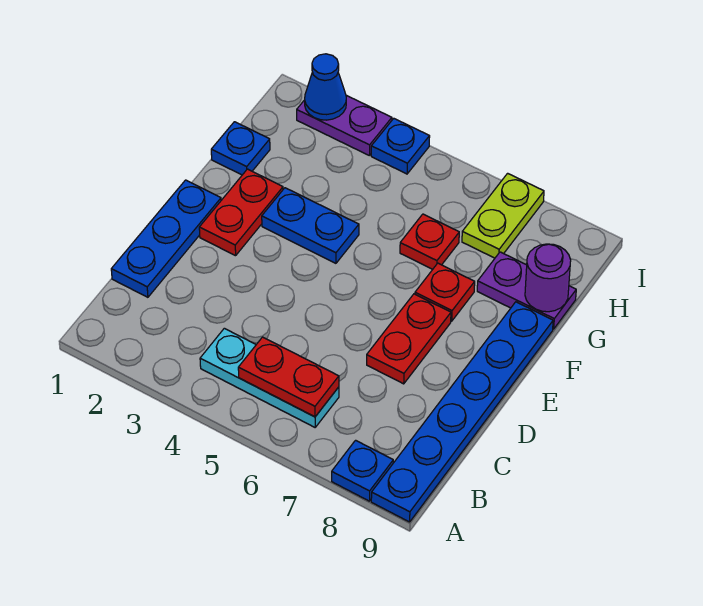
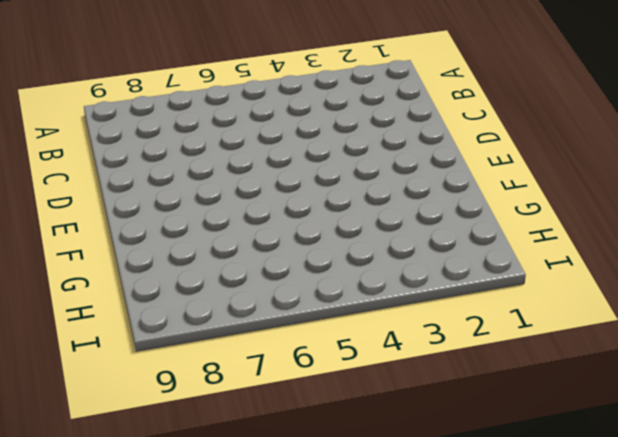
none -> blue 1x1 plate [332,440,393,501]
none -> blue 1x6 plate [371,302,553,522]
none -> cyan 1x3 plate [200,328,339,427]

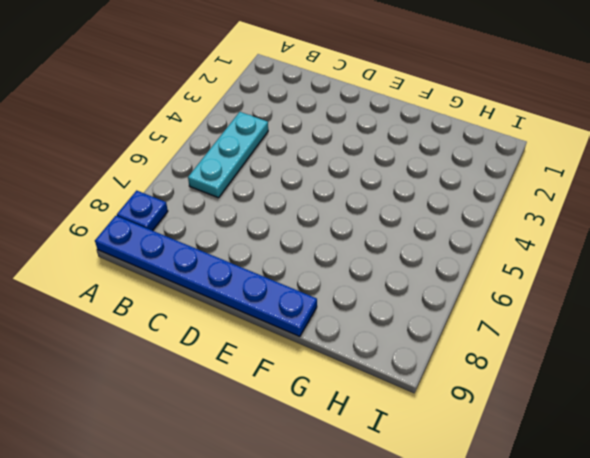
none -> blue 1x3 plate [111,180,221,297]
none -> red 1x2 plate [367,294,451,384]
none -> red 1x2 plate [199,169,283,256]

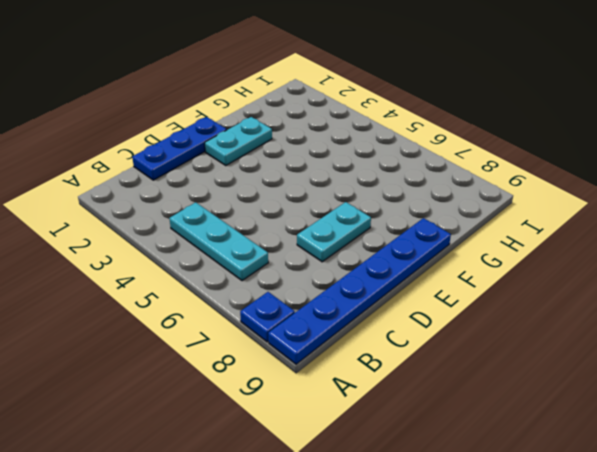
cyan 1x2 plate [297,202,371,262] -> red 1x2 plate [367,294,451,384]
cyan 1x2 plate [205,117,272,166] -> red 1x2 plate [199,169,283,256]
none -> blue 1x2 plate [262,188,359,263]
none -> red 1x1 plate [415,263,475,321]
none -> blue 1x1 plate [211,122,270,175]

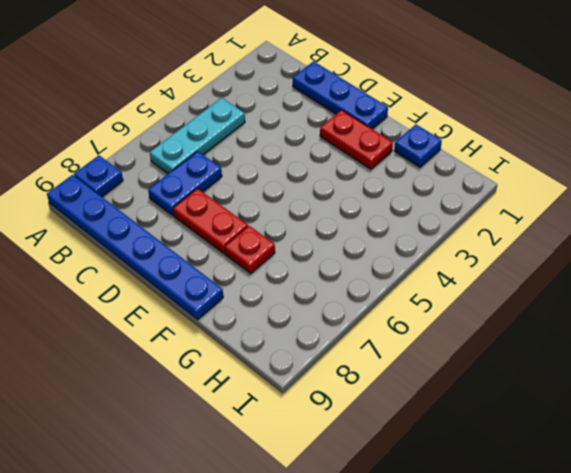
blue 1x2 plate [148,151,222,216] -> blue 1x2 plate moved to [262,188,359,263]
none -> red 1x1 plate [400,214,459,269]
none -> purple 1x2 plate [477,252,576,329]
none -> lime 1x2 plate [462,173,544,258]

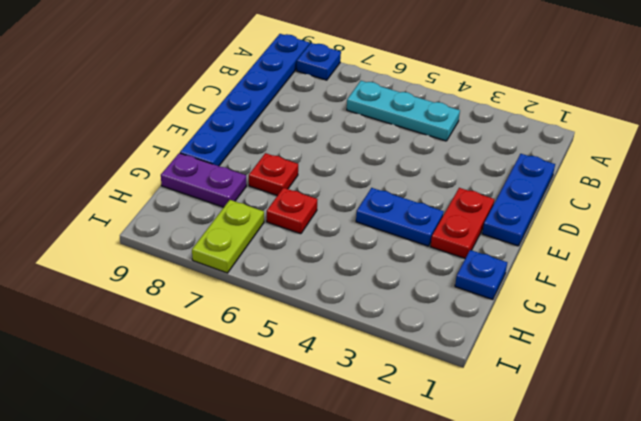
none -> red 1x2 plate [367,294,451,384]
none -> purple 1x2 plate [297,95,392,156]
none -> blue 1x1 plate [371,119,430,174]

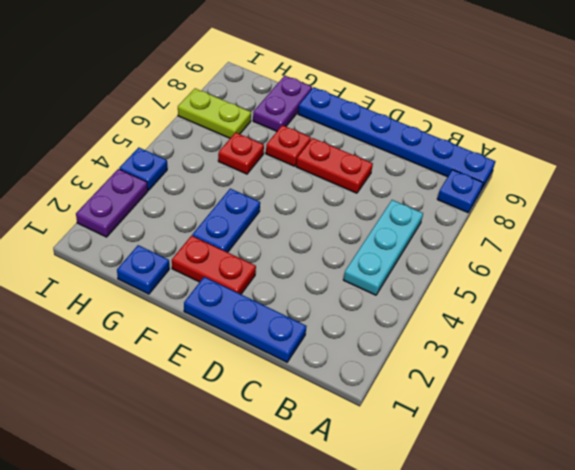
none -> red 1x2 plate [238,337,339,417]
none -> purple 1x1 round brick [525,244,571,312]
none -> blue 1x1 cone [305,54,346,120]

